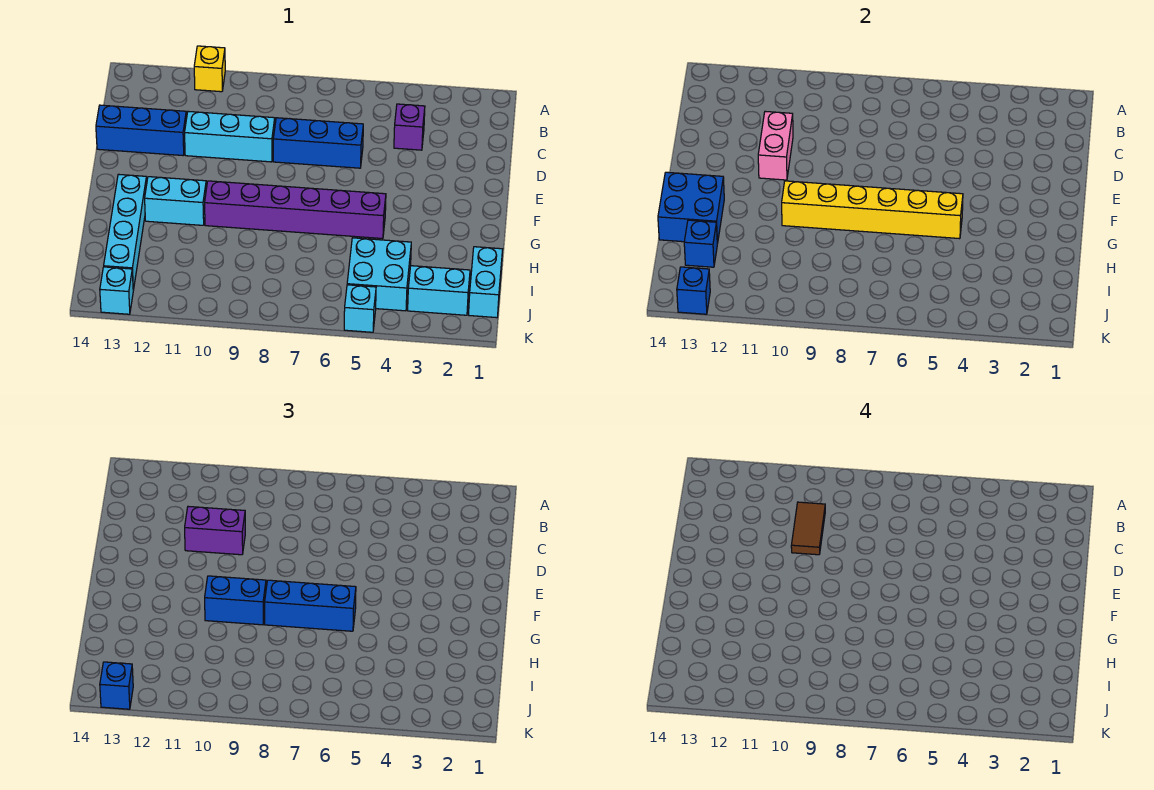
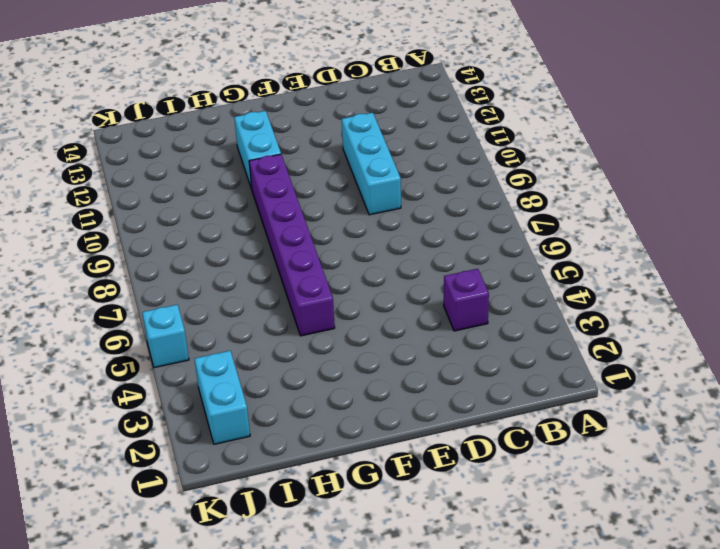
none -> yellow 1x1 brick [194,46,225,92]
none -> blue 1x3 brick [273,118,363,168]
none -> blue 1x3 brick [96,105,186,156]

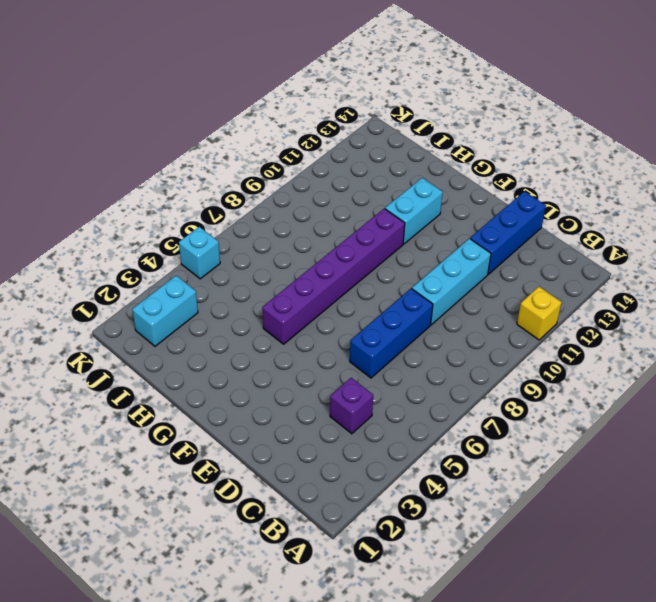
none -> cyan 1x4 brick [104,174,147,290]
none -> cyan 1x2 brick [469,247,503,318]
none -> cyan 2x2 brick [347,238,411,311]

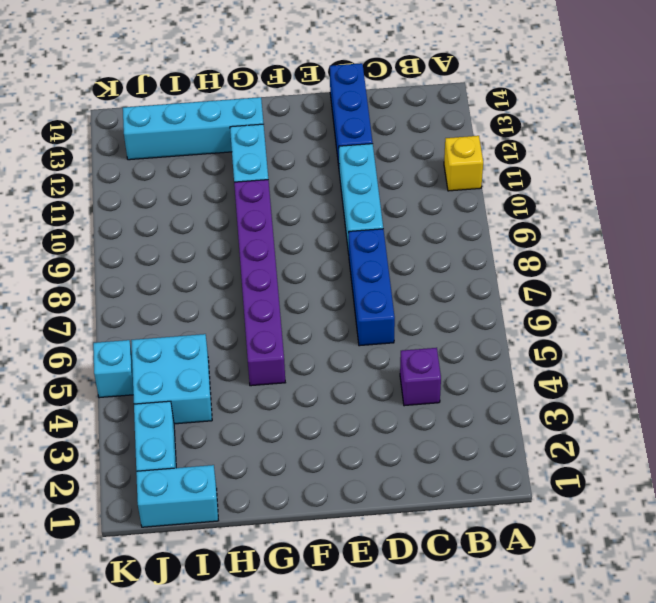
none -> cyan 1x1 brick [100,267,133,314]
none -> pink 1x2 brick [758,111,793,180]
none -> yellow 1x6 brick [782,181,963,239]

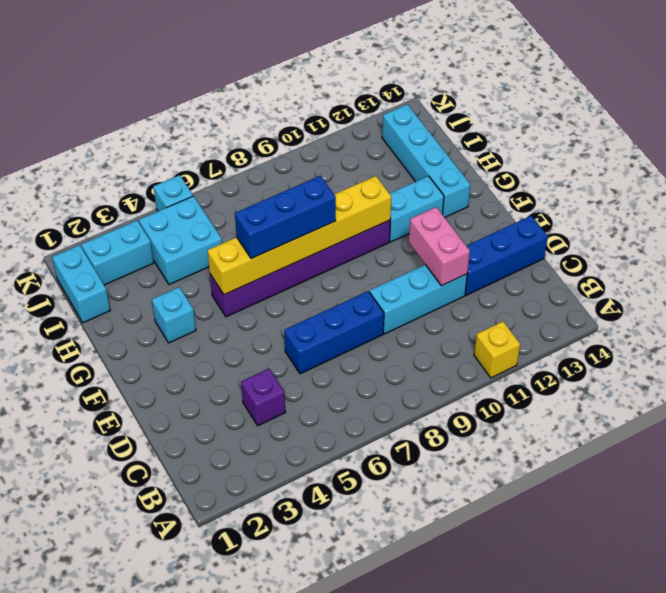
cyan 1x1 brick [152,287,196,343] -> cyan 1x1 brick moved to [100,267,133,314]
none -> blue 2x2 brick [658,172,724,244]
none -> blue 1x1 brick [684,220,718,267]
none -> blue 1x1 brick [677,267,710,314]

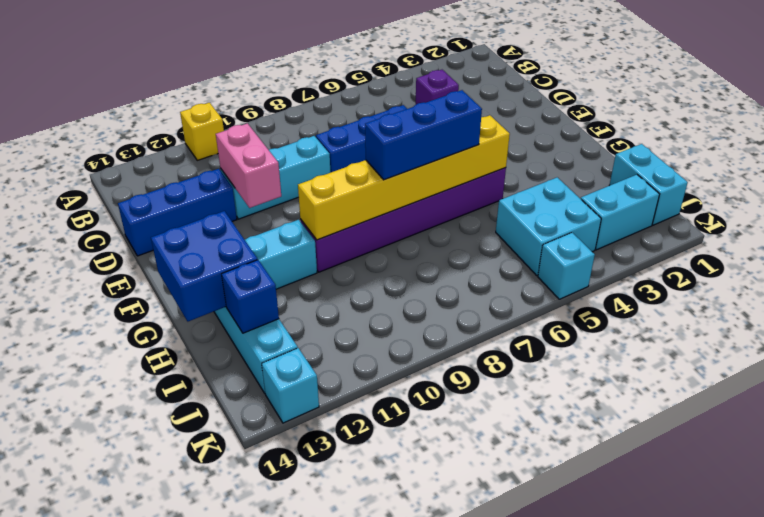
none -> blue 1x1 brick [677,267,710,314]
none -> purple 1x2 brick [185,506,245,555]
none -> blue 1x2 brick [205,576,266,625]

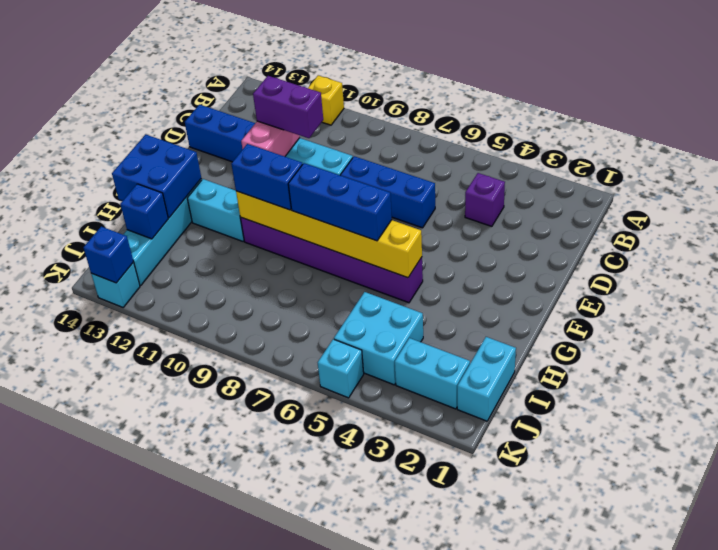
none -> blue 1x1 brick [100,662,133,709]
none -> brown 1x2 tile [791,502,825,555]

